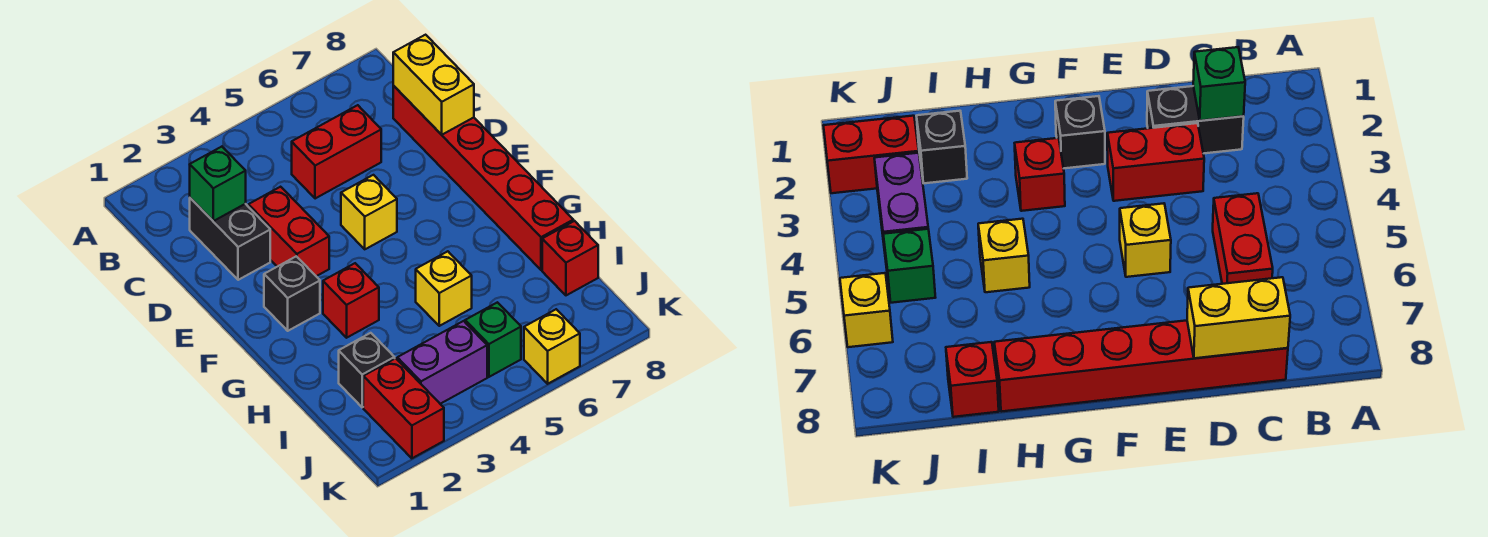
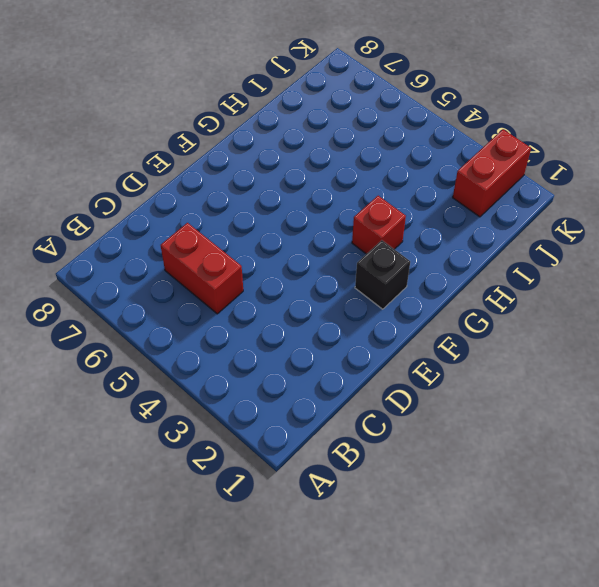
none -> black 1x2 brick [190,198,270,280]
none -> red 1x6 brick [393,86,573,270]
none -> red 1x2 brick [248,187,329,276]

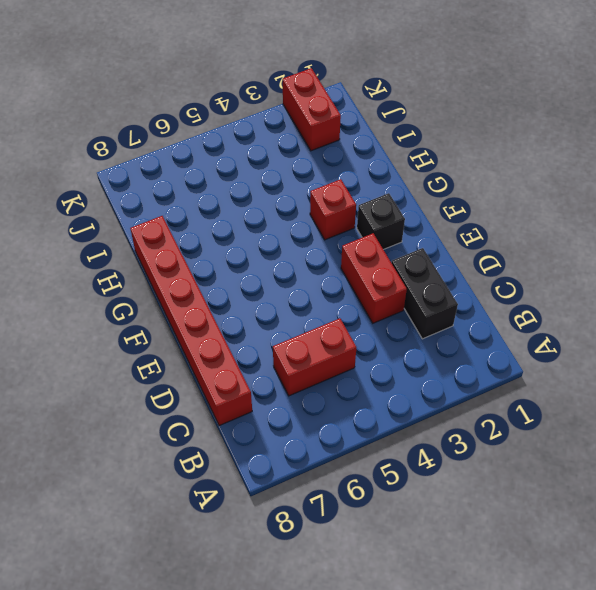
none -> yellow 1x1 brick [341,175,397,249]
none -> yellow 1x1 brick [416,251,472,326]
none -> black 1x1 brick [339,333,395,407]

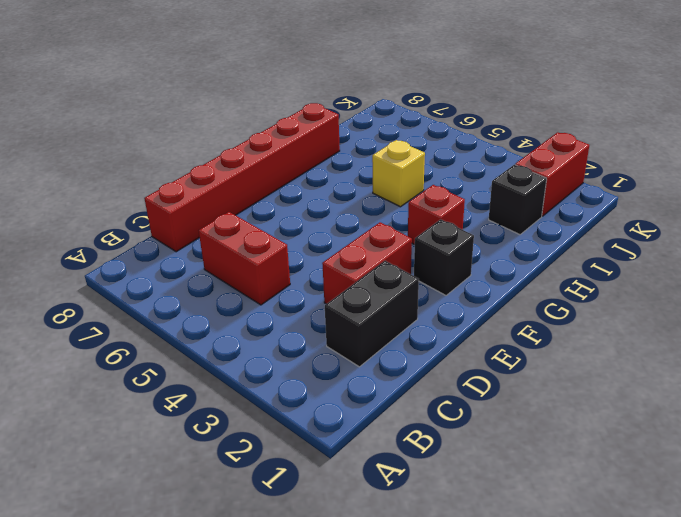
none -> yellow 1x1 brick [341,175,397,249]
none -> red 1x1 brick [542,221,598,295]
none -> purple 1x2 brick [397,321,487,404]

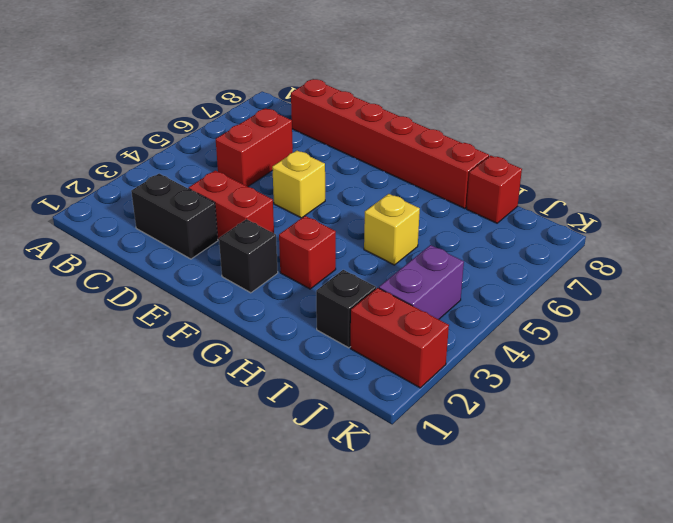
none -> green 1x1 brick [465,302,521,377]
none -> yellow 1x1 brick [524,309,580,384]
none -> green 1x1 brick [190,147,246,221]

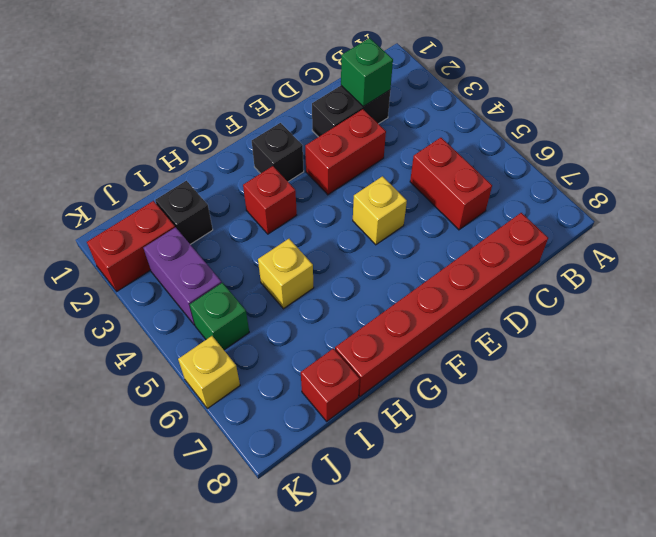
none -> yellow 1x2 brick [393,35,474,135]

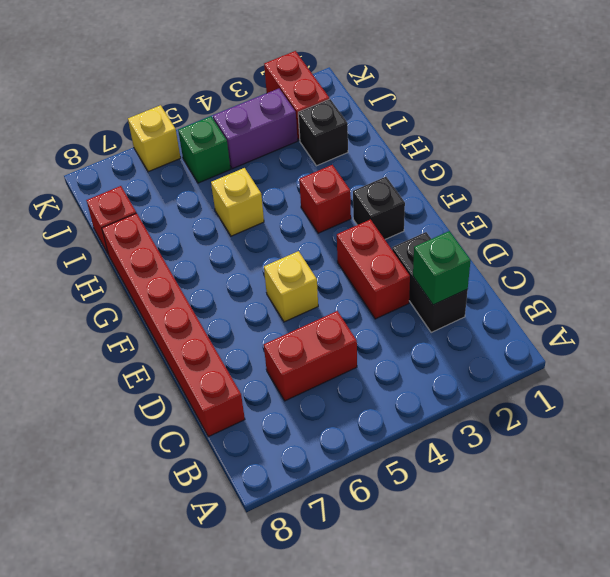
none -> yellow 1x2 brick [393,35,474,135]

